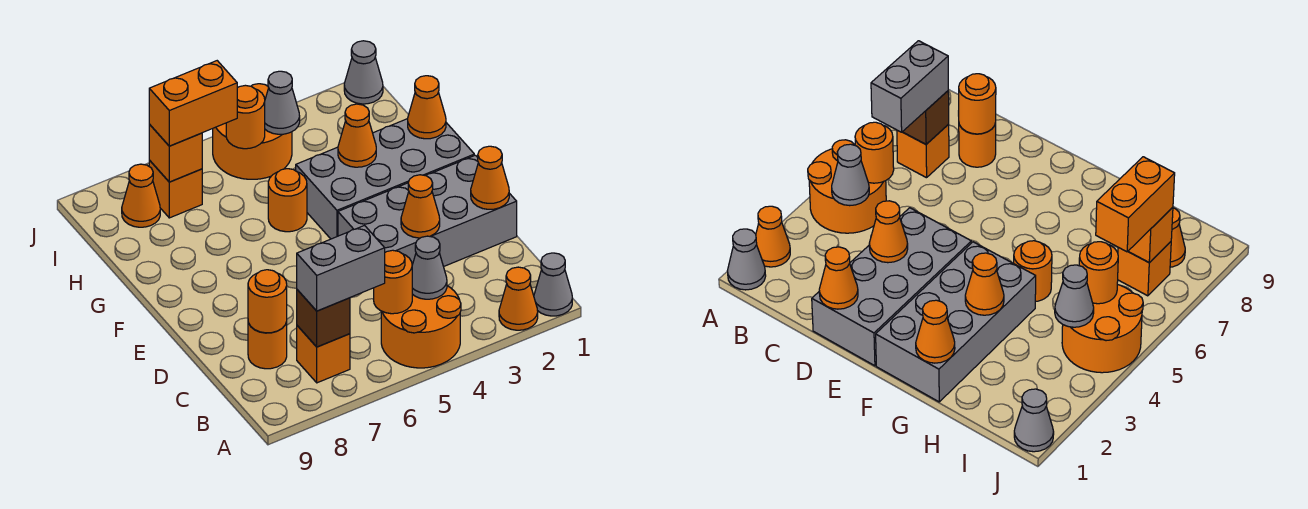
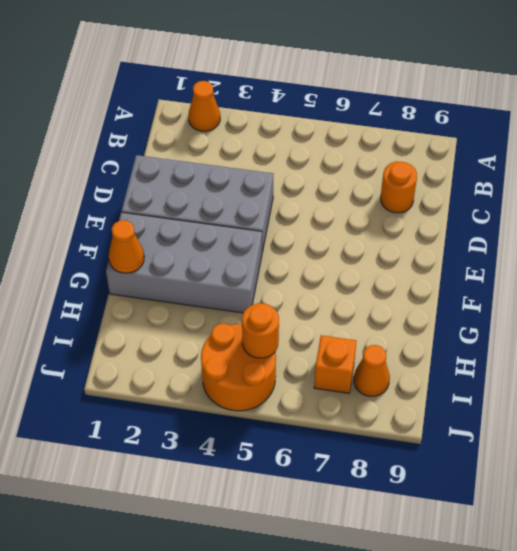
none -> grey 1x1 cone [534,253,572,316]
none -> orange 2x2 round brick [381,286,461,368]
none -> orange 1x1 brick [297,326,350,383]

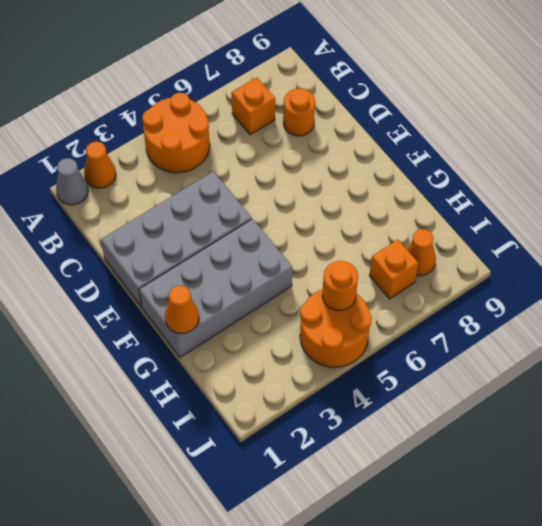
none -> orange 1x1 round brick [268,169,307,232]
none -> grey 1x1 cone [344,41,383,104]
none -> grey 1x1 cone [412,236,447,299]

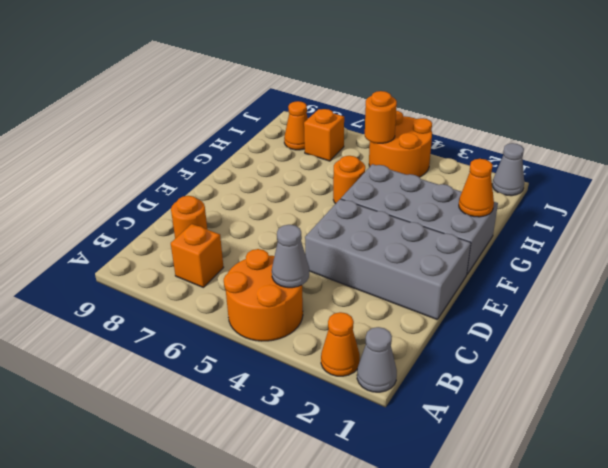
none -> orange 1x1 round brick [374,250,412,314]
none -> brown 1x1 brick [297,290,350,347]
none -> orange 1x1 round brick [248,270,287,333]

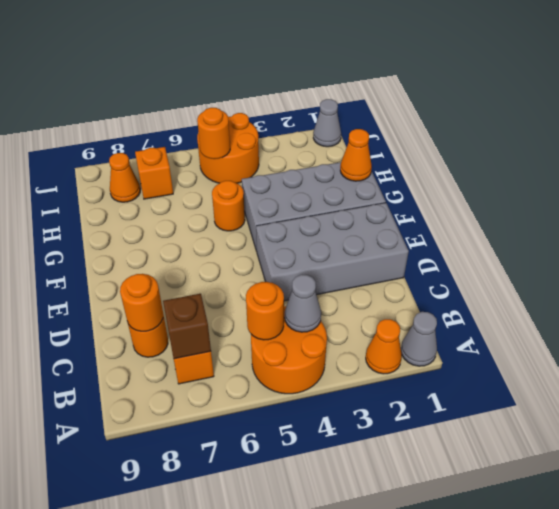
none -> orange 1x1 cone [471,146,509,209]
none -> orange 1x1 cone [401,175,440,238]
none -> orange 1x1 cone [338,104,376,167]

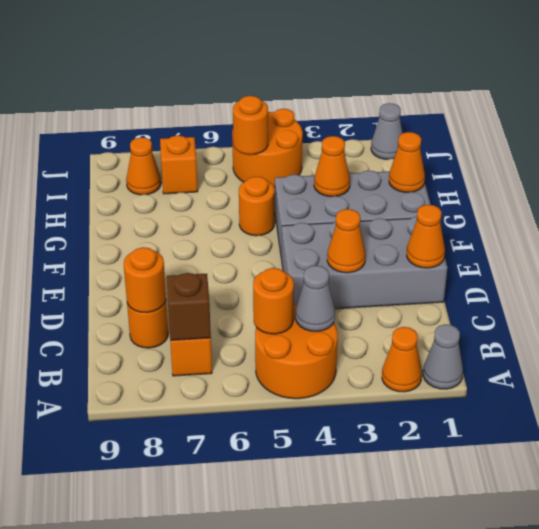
none -> grey 1x1 cone [265,71,300,134]
none -> orange 1x1 brick [149,124,202,182]
none -> grey 1x2 brick [297,226,385,311]

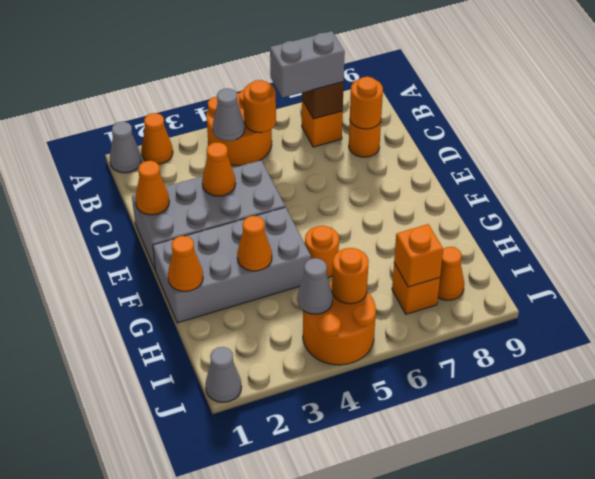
none -> orange 1x2 brick [149,61,237,146]

